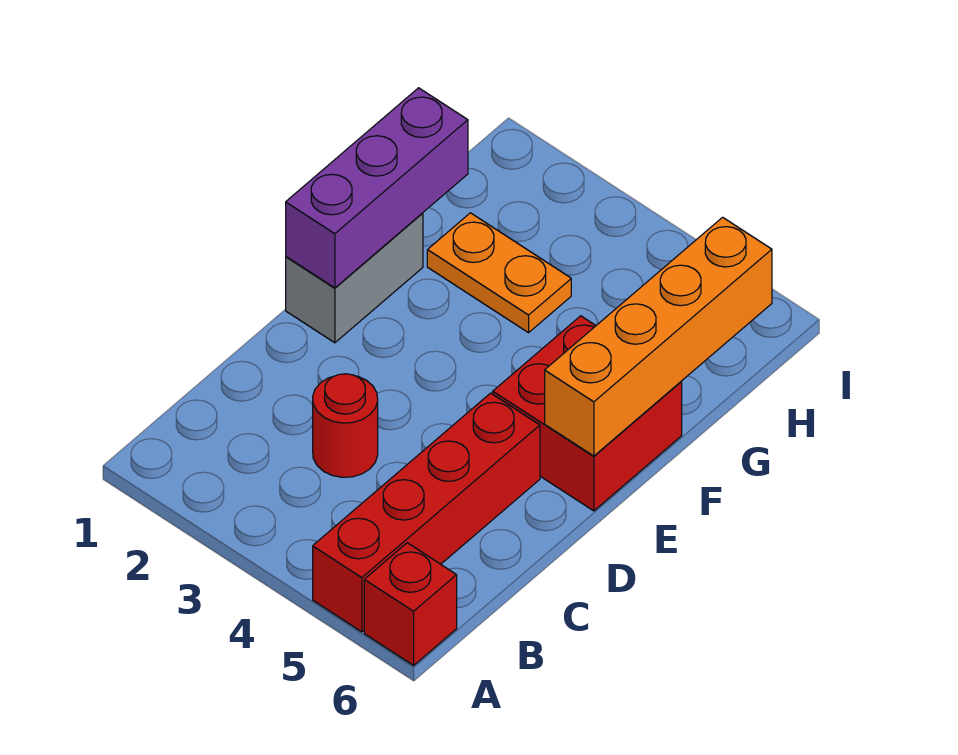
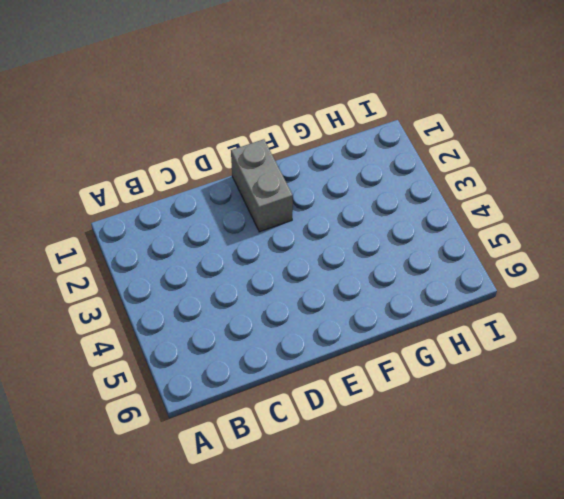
grey 1x2 brick [231,139,293,232] -> grey 1x2 brick turned to [286,213,423,343]
none -> red 1x4 brick [313,393,540,632]
none -> red 1x1 brick [364,543,457,665]

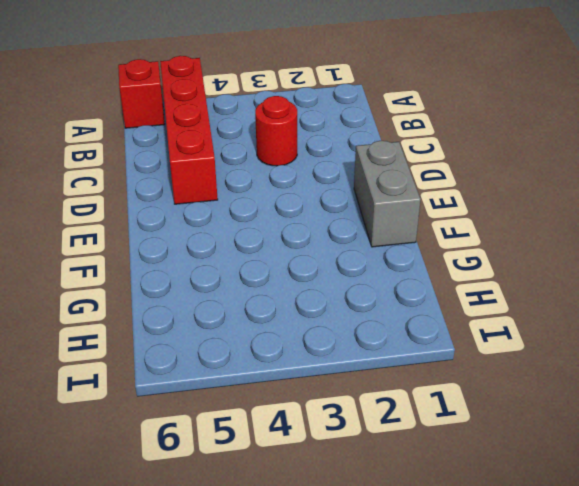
none -> red 2x2 brick [493,316,682,511]
none -> orange 1x2 plate [427,213,571,333]

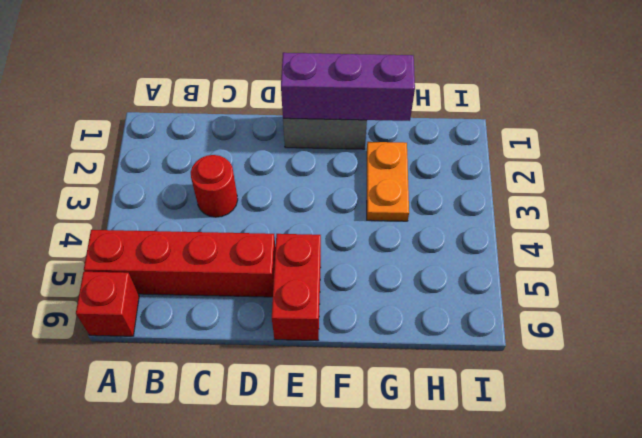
red 1x2 brick [272,234,321,341] -> red 2x2 brick [493,316,682,511]
none -> orange 1x4 brick [545,217,772,456]

